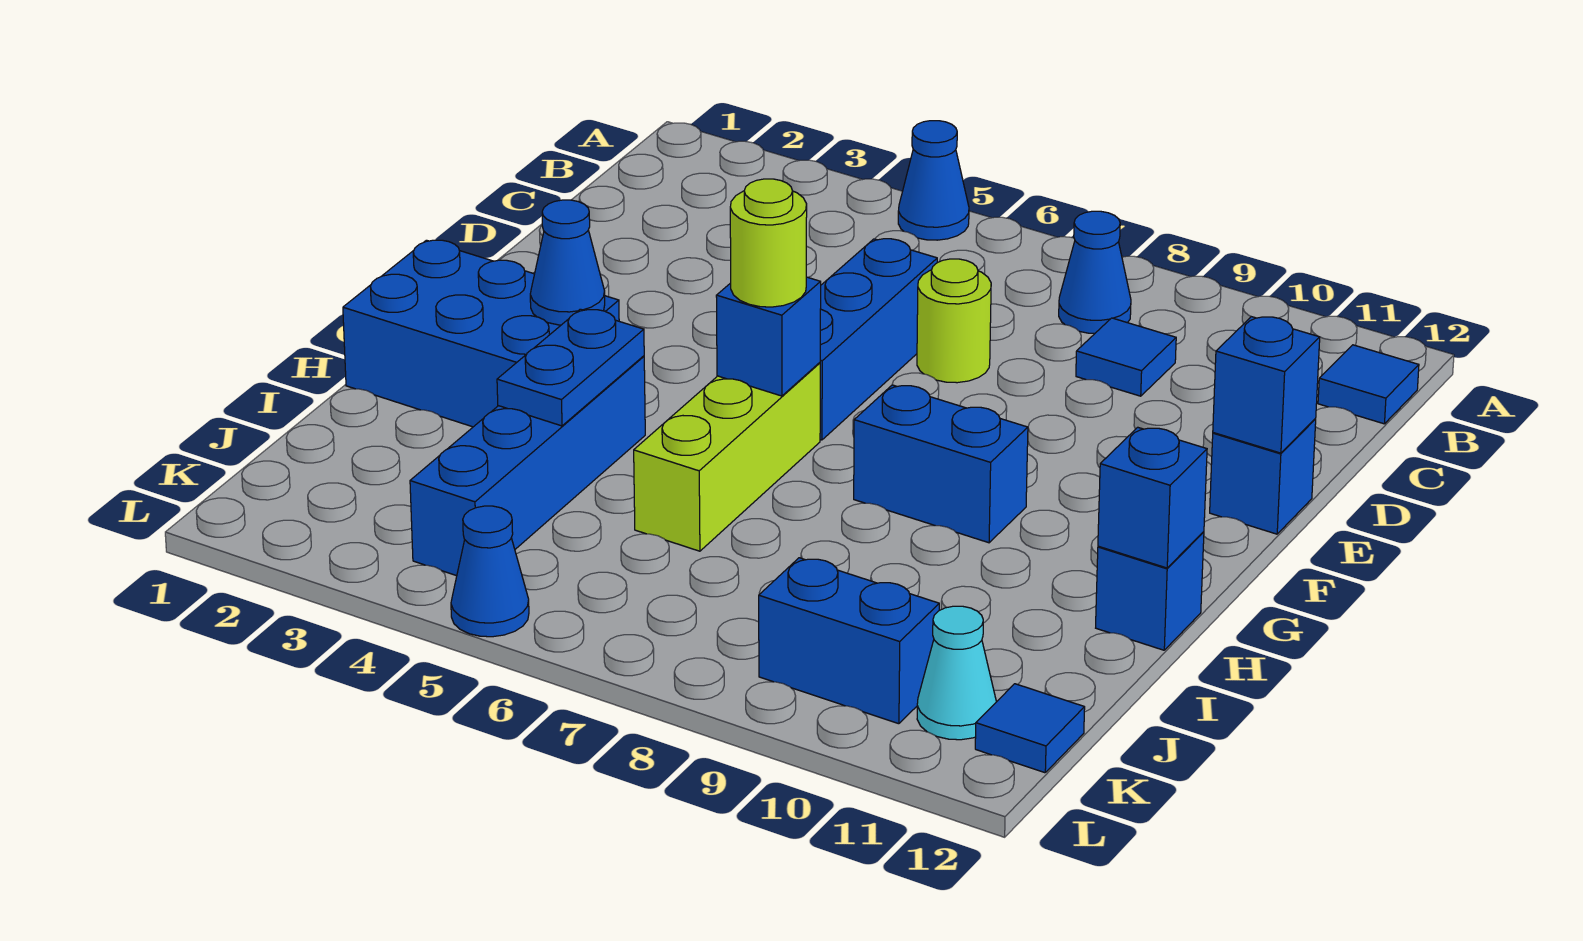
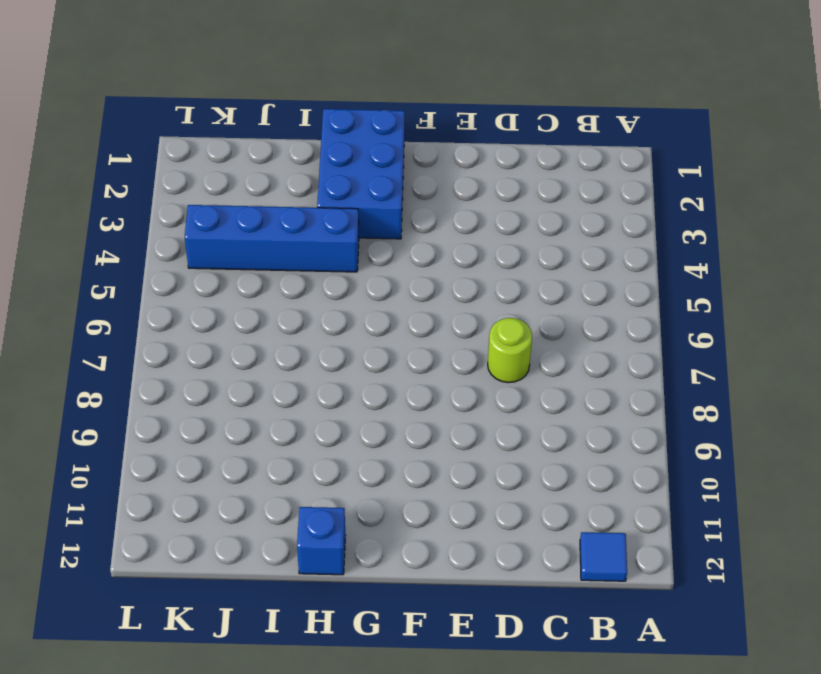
none -> blue 1x1 cone [898,121,969,240]
none -> blue 1x1 cone [1059,211,1131,333]
none -> blue 1x1 tile [1076,318,1176,396]

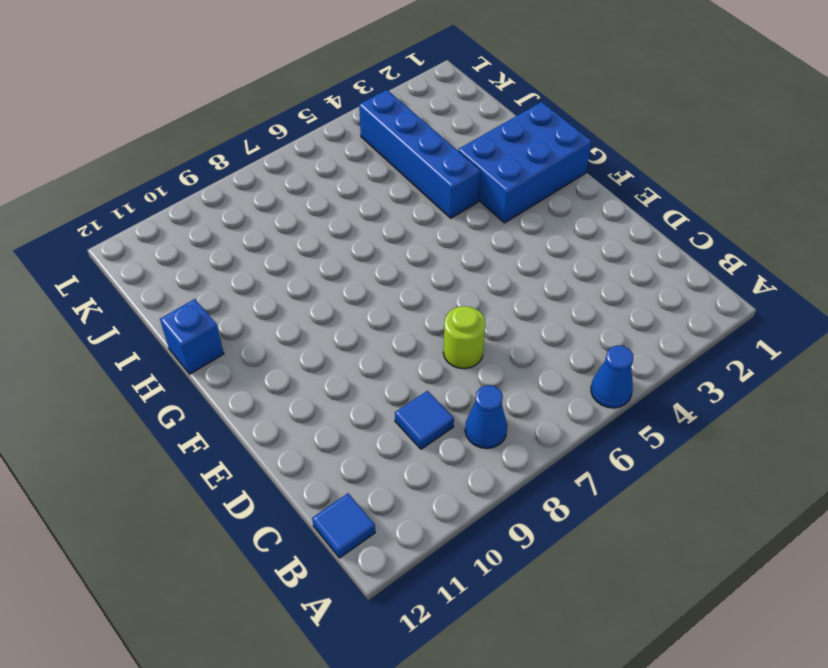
none -> blue 1x3 brick [820,239,937,440]
none -> blue 1x1 brick [1210,419,1316,534]
none -> lime 1x3 brick [634,363,820,551]

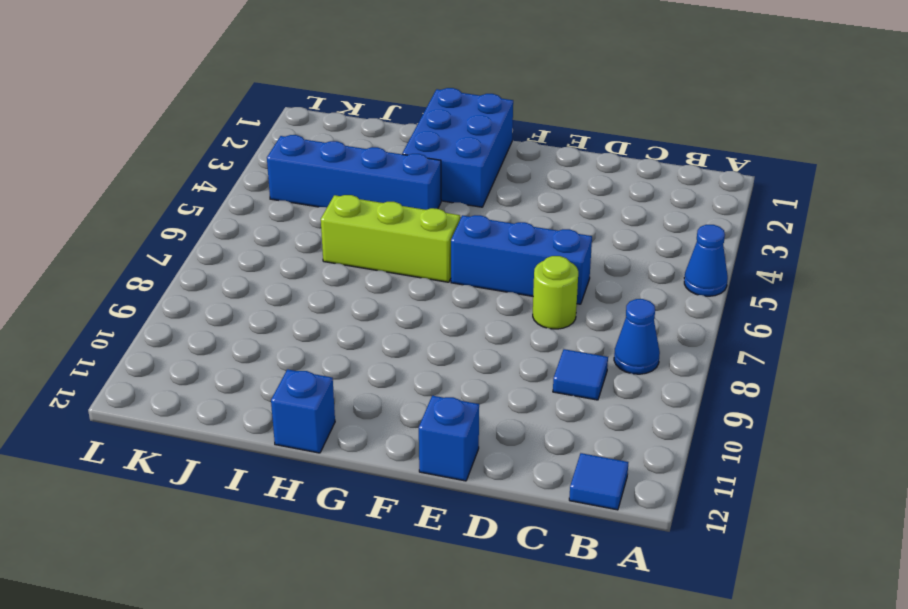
none -> blue 1x2 brick [854,385,1028,543]
none -> blue 1x2 brick [759,558,939,724]
none -> cyan 1x1 cone [917,606,996,740]

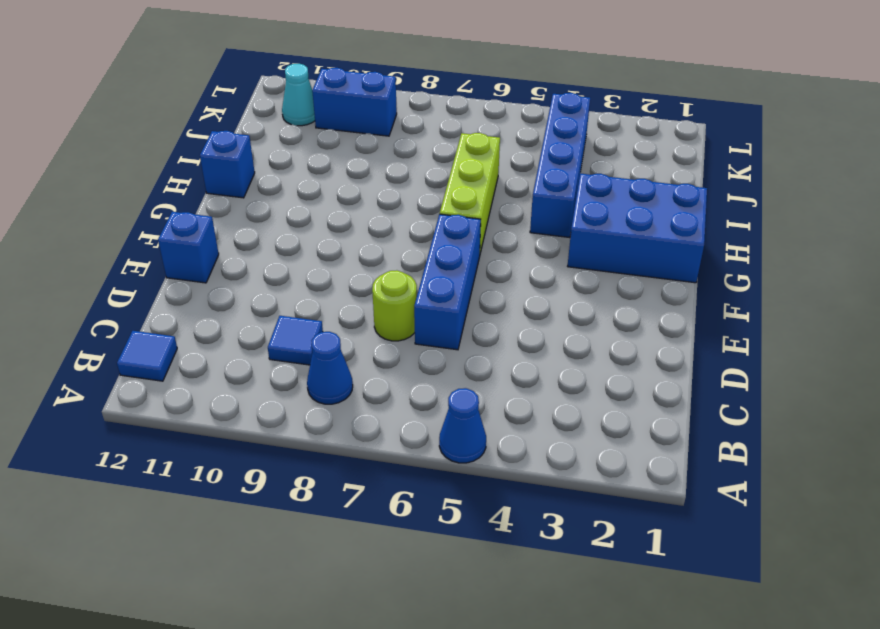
none -> blue 1x2 brick [854,385,1028,543]
none -> blue 1x1 tile [975,684,1085,773]
none -> blue 1x1 cone [451,506,529,637]

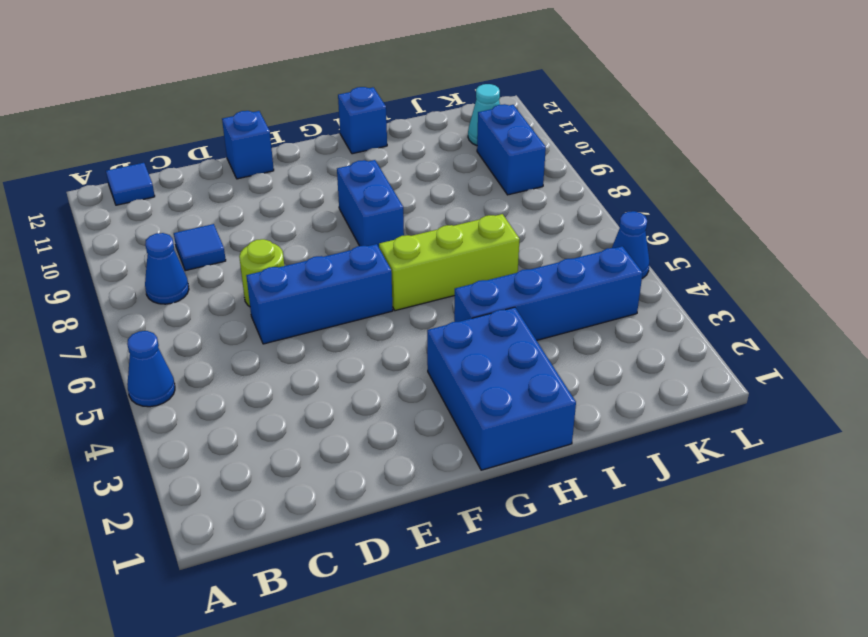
none -> blue 1x1 tile [975,684,1085,773]
none -> blue 1x1 brick [1213,317,1320,453]
none -> blue 1x1 cone [530,200,605,325]

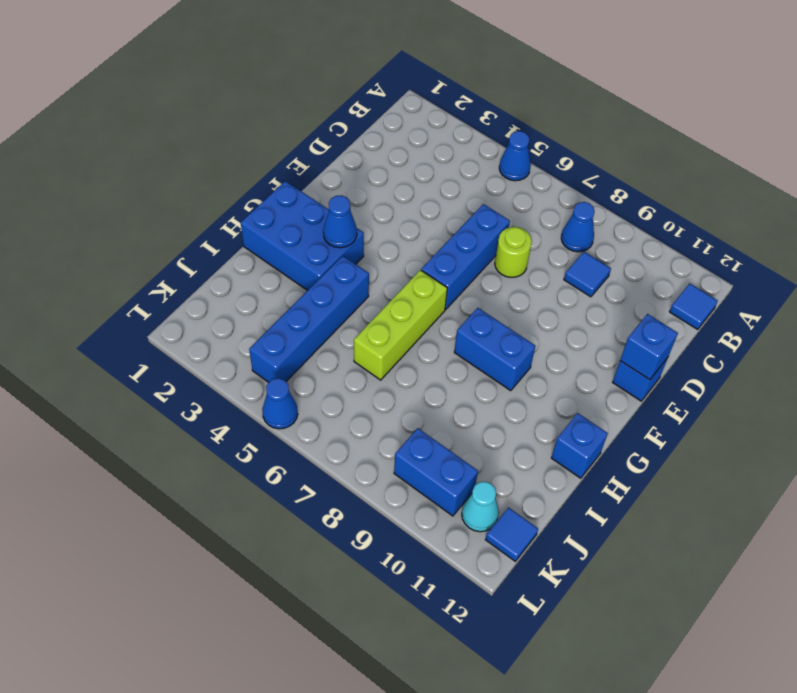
none -> blue 1x1 brick [716,277,821,396]
none -> blue 1x2 plate [497,309,644,426]
none -> blue 1x1 brick [1098,427,1207,568]

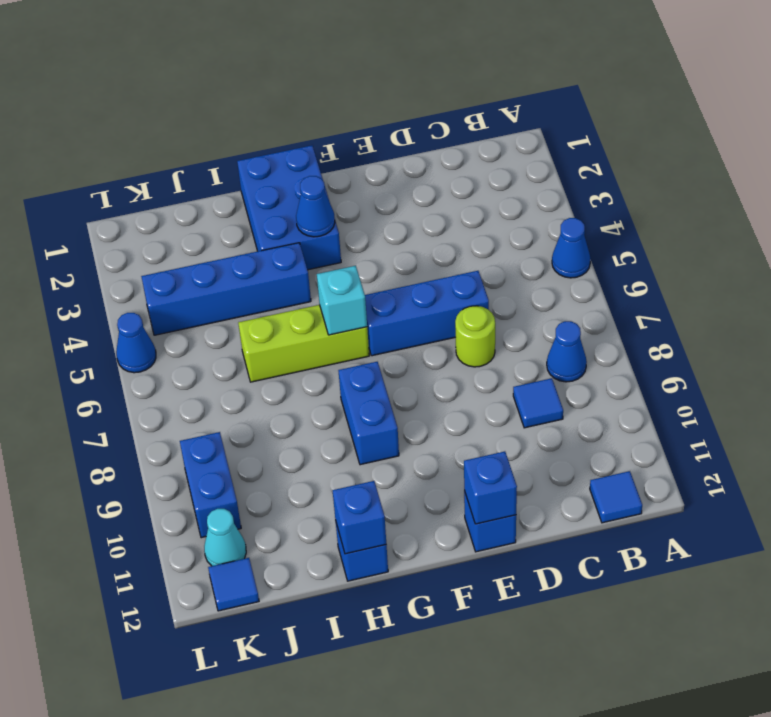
cyan 1x1 brick [317,266,367,335] -> blue 1x1 brick [716,277,821,396]
none -> blue 1x2 plate [497,309,644,426]
none -> lime 1x1 round brick [730,179,807,307]

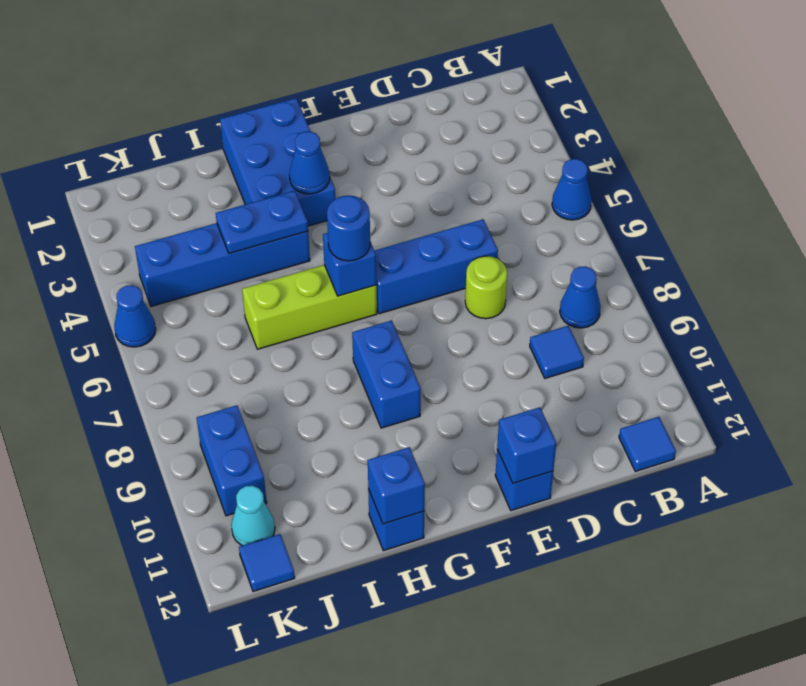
blue 1x1 round brick [327,195,370,261] -> lime 1x1 round brick [730,179,807,307]

